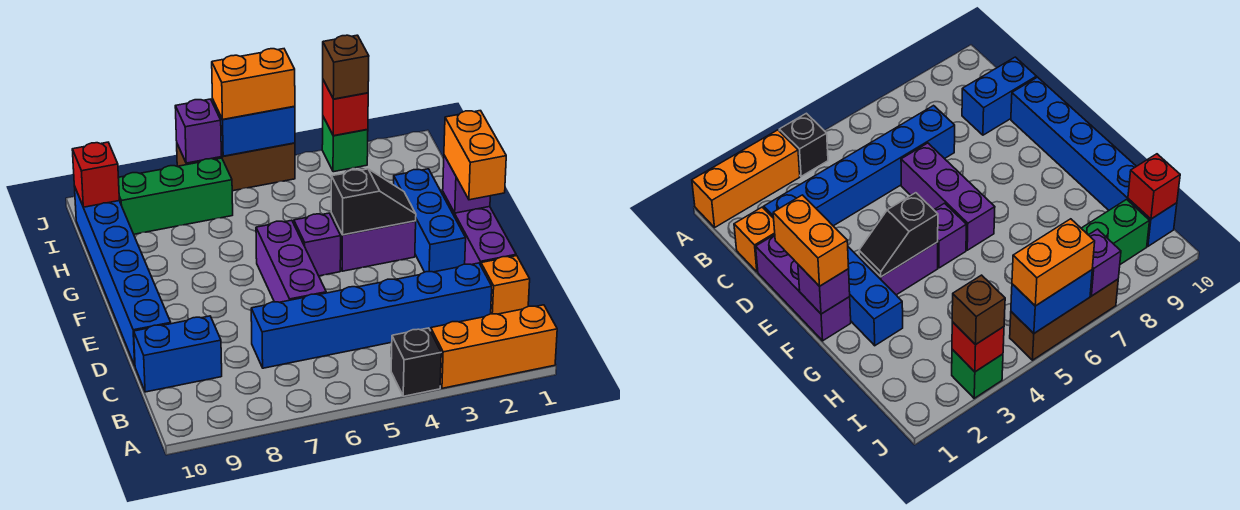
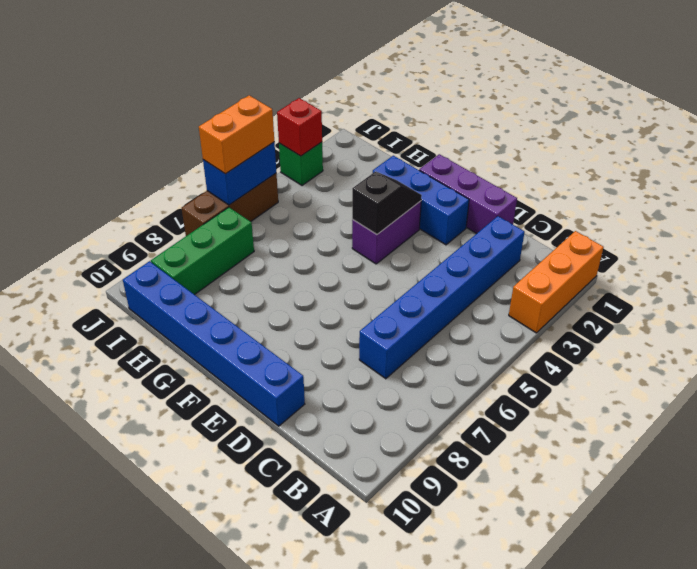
none -> black 1x1 brick [391,328,441,396]
none -> orange 1x1 brick [481,256,530,314]
none -> blue 1x2 brick [134,316,222,392]

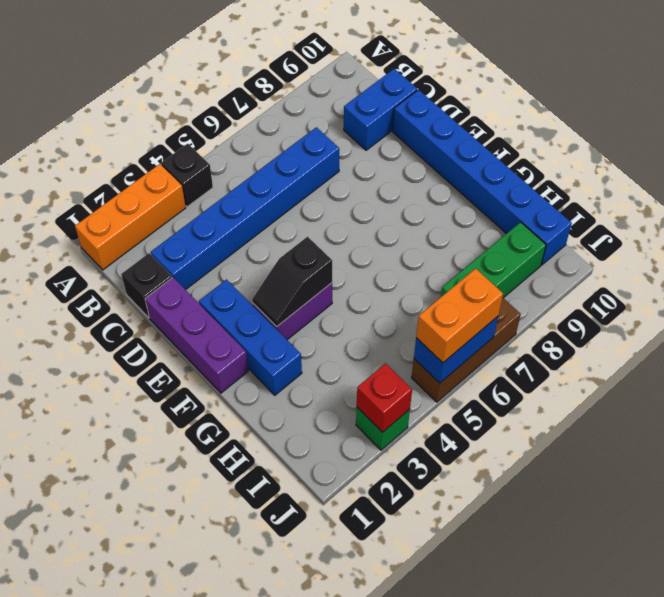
black 1x1 brick [121,253,172,318] -> orange 1x1 brick [481,256,530,314]
none -> purple 1x3 brick [256,220,326,302]
none -> purple 1x1 brick [294,213,341,276]
none -> purple 1x1 brick [443,156,490,213]

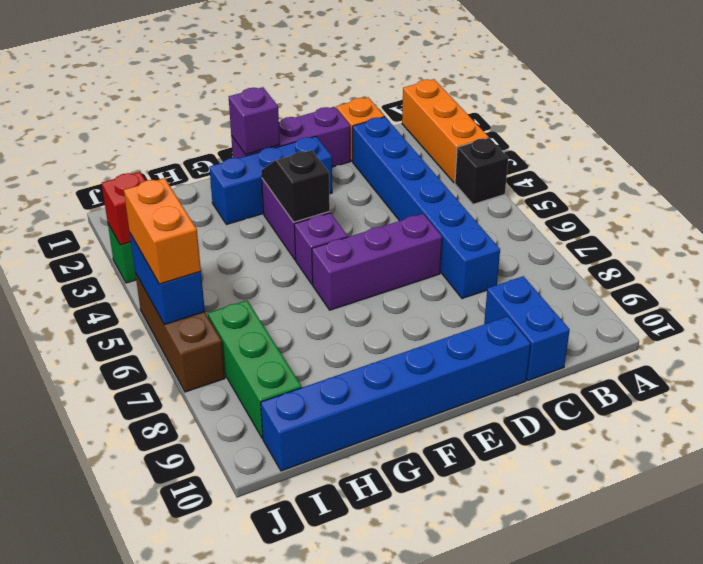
none -> red 1x1 brick [72,142,119,207]
none -> purple 1x1 brick [175,99,221,163]
none -> orange 1x2 brick [444,111,506,200]

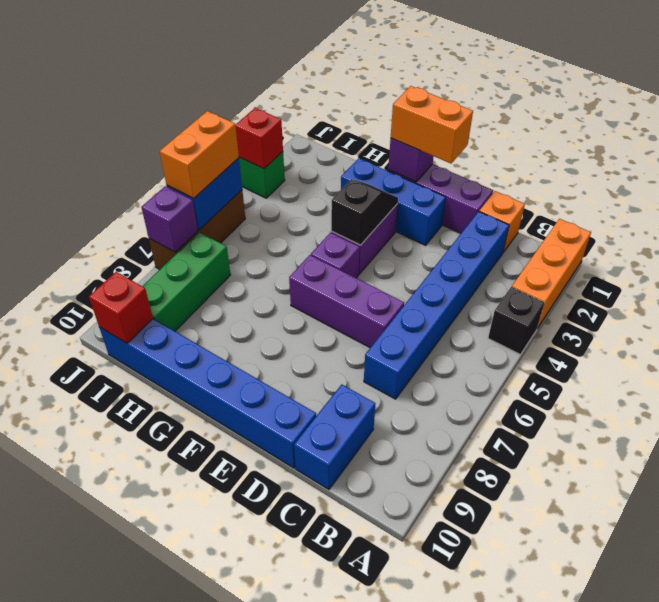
none -> brown 1x1 brick [323,35,369,99]

